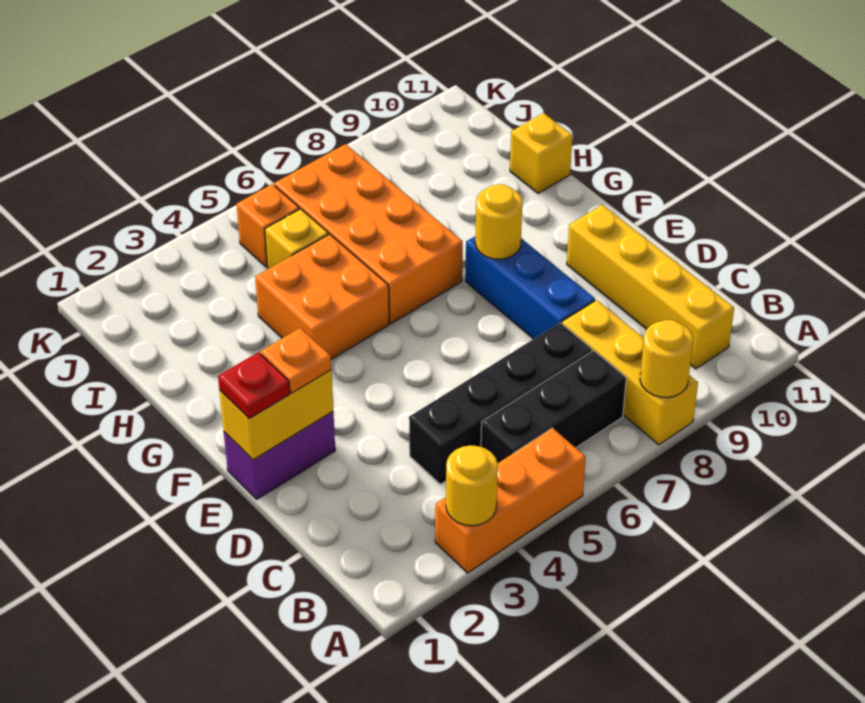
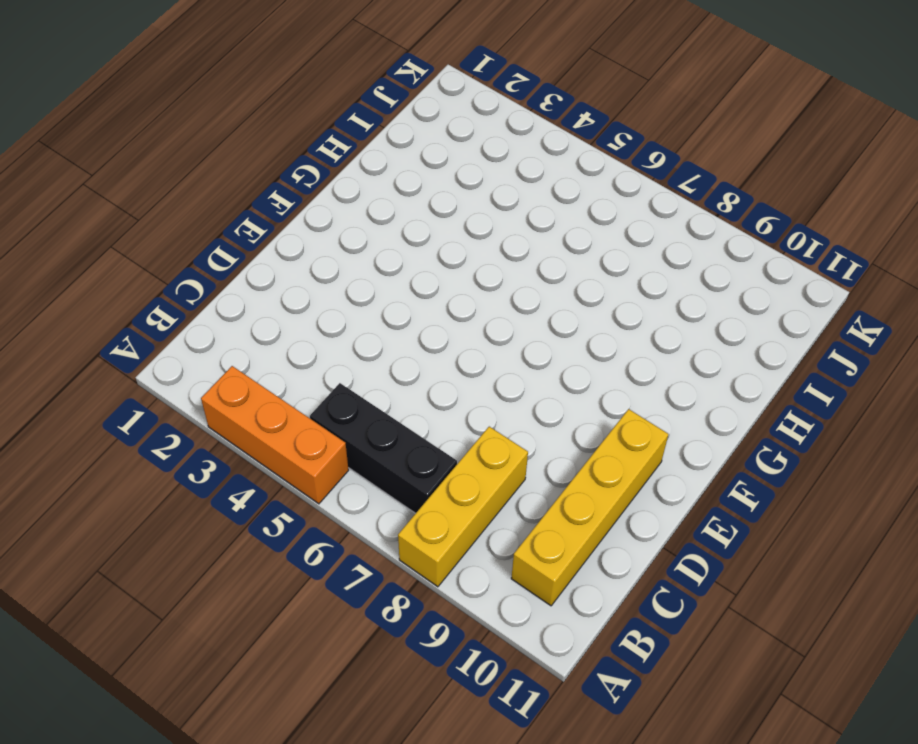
none -> black 1x4 brick [409,323,592,484]
none -> blue 1x3 brick [465,236,595,339]
none -> purple 1x2 brick [224,412,335,499]

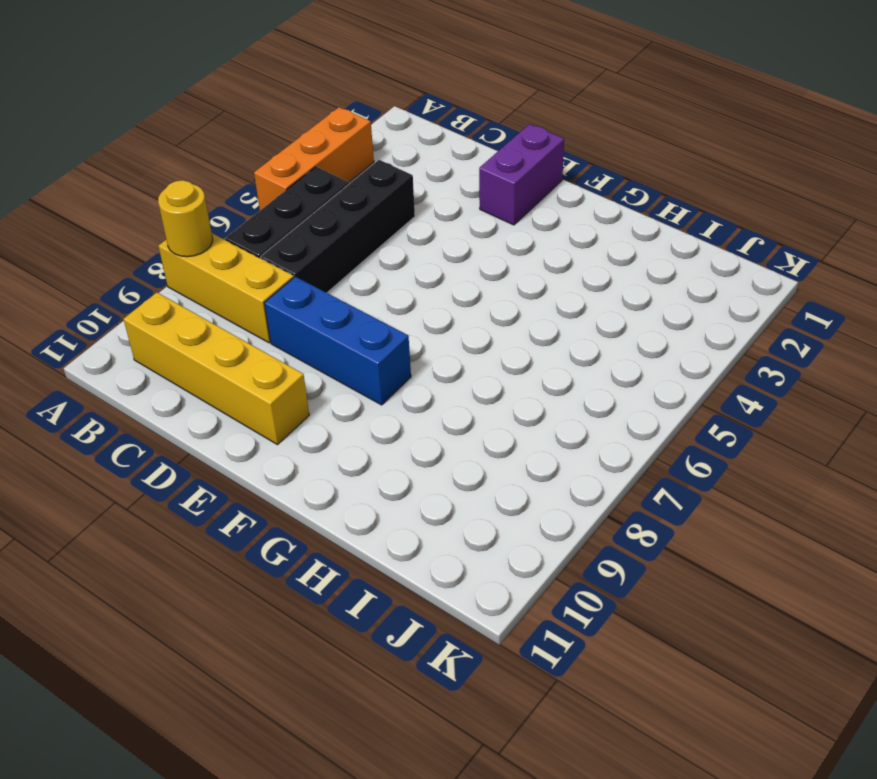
none -> orange 2x2 brick [255,234,389,359]
none -> orange 2x4 brick [274,144,463,324]
none -> yellow 1x1 brick [510,113,573,193]

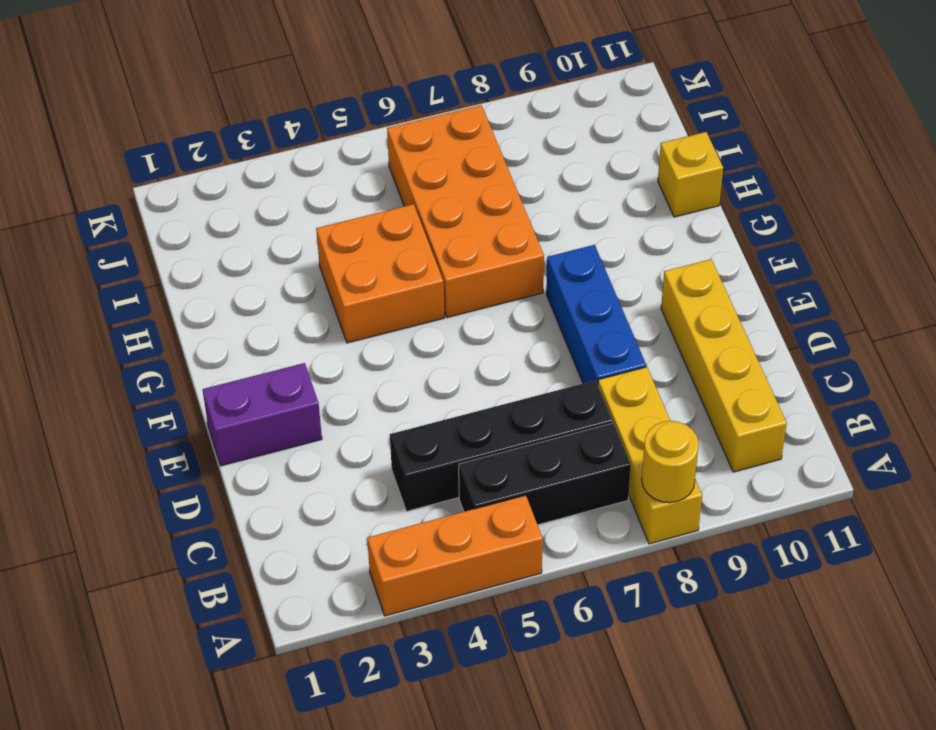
none -> yellow 1x1 brick [265,209,328,269]
none -> orange 1x1 brick [237,184,299,267]
none -> yellow 1x1 round brick [446,445,498,526]

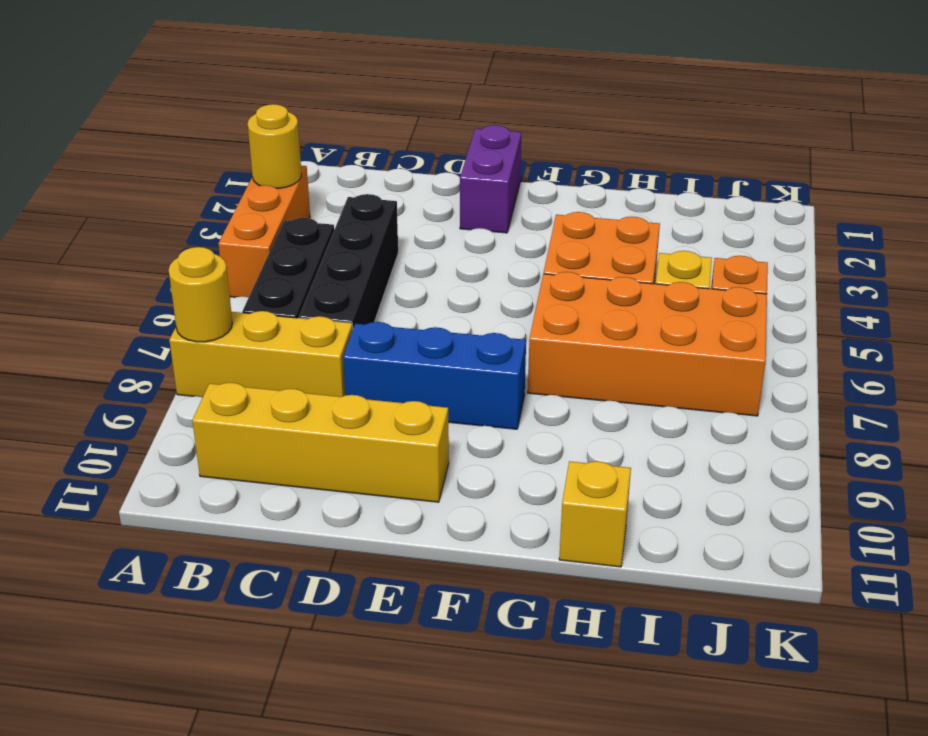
none -> yellow 1x2 brick [219,370,333,460]
none -> yellow 1x1 round brick [475,184,522,259]
none -> red 1x1 plate [218,352,290,418]

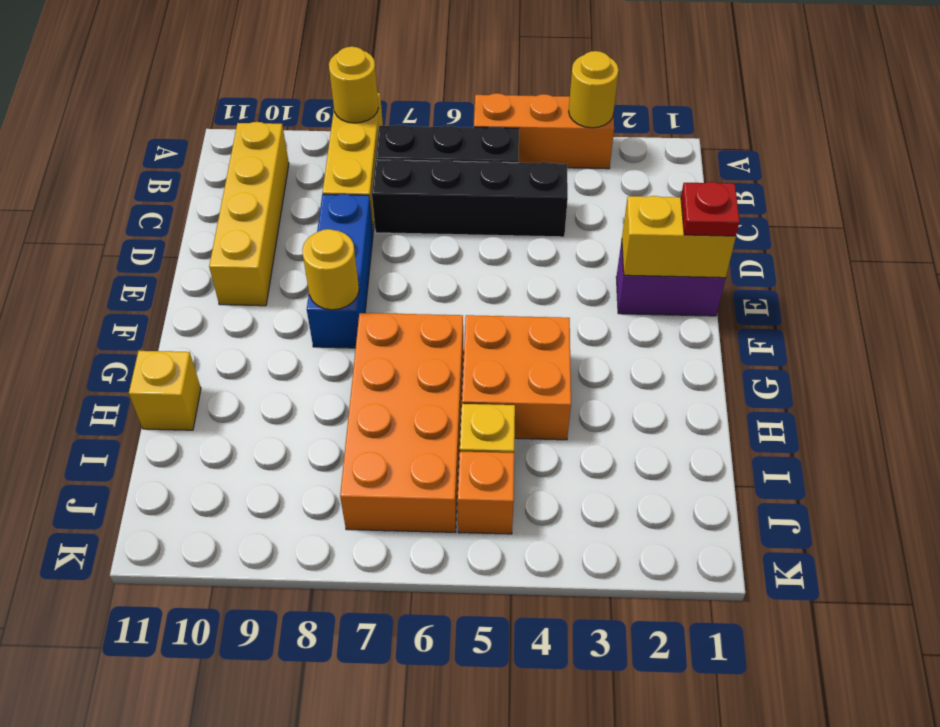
none -> orange 1x1 plate [261,328,331,393]

